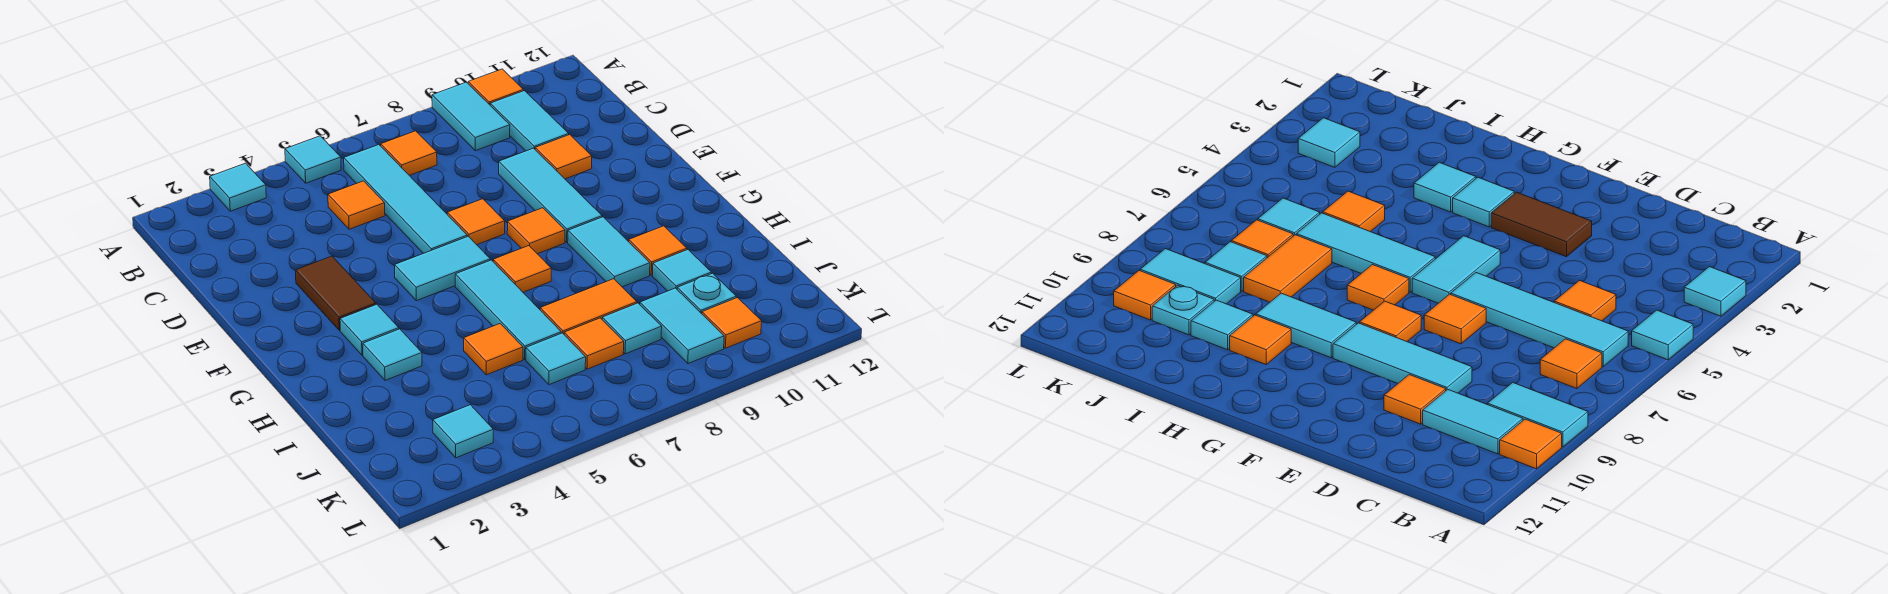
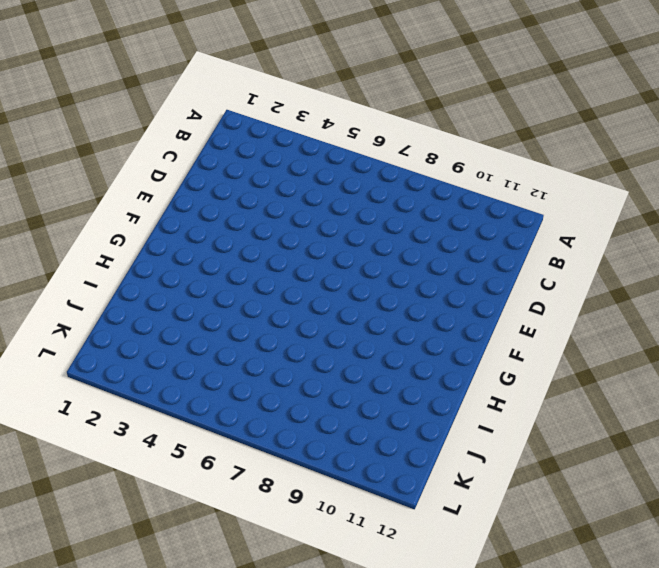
none -> cyan 1x1 tile [210,163,266,211]
none -> cyan 1x1 tile [285,136,341,183]
none -> cyan 1x2 tile [432,82,510,151]
none -> orange 1x1 tile [468,69,523,105]

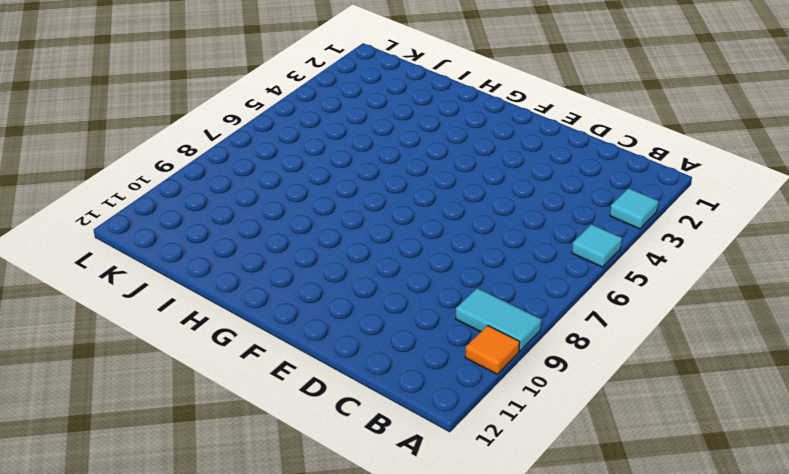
none -> cyan 1x4 tile [344,144,467,253]
none -> orange 1x1 tile [381,131,437,175]
none -> cyan 1x2 tile [490,91,569,151]
none -> orange 1x1 tile [328,181,385,229]

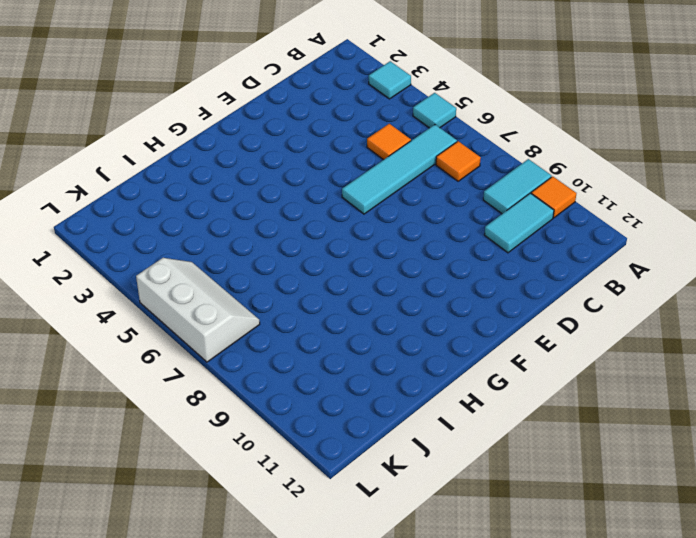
white 2x3 slope [136,258,260,362] -> none
none -> cyan 1x3 tile [499,148,602,242]
none -> orange 1x1 tile [535,135,592,179]
none -> brown 1x2 tile [296,256,376,330]
none -> orange 1x1 tile [447,199,505,245]

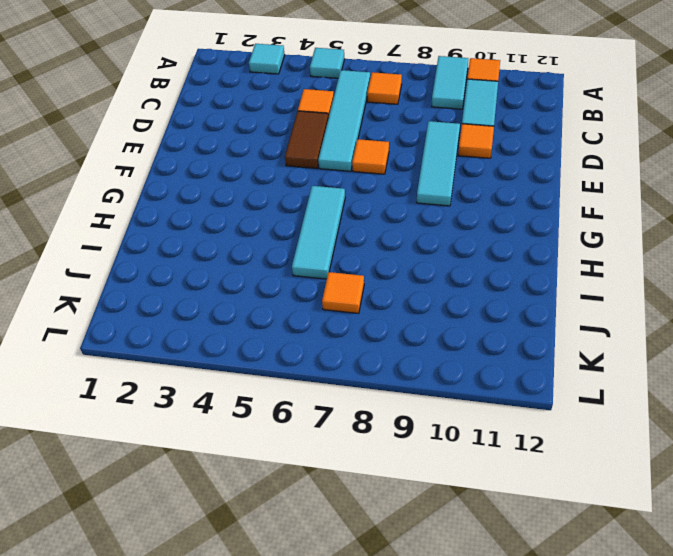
brown 1x2 tile [285,111,328,168] -> brown 1x2 tile moved to [296,256,376,330]
none -> cyan 1x2 tile [395,236,490,301]
none -> orange 1x1 tile [507,208,565,254]
none -> cyan 1x1 tile [340,304,399,355]
none -> orange 1x1 tile [493,246,551,292]

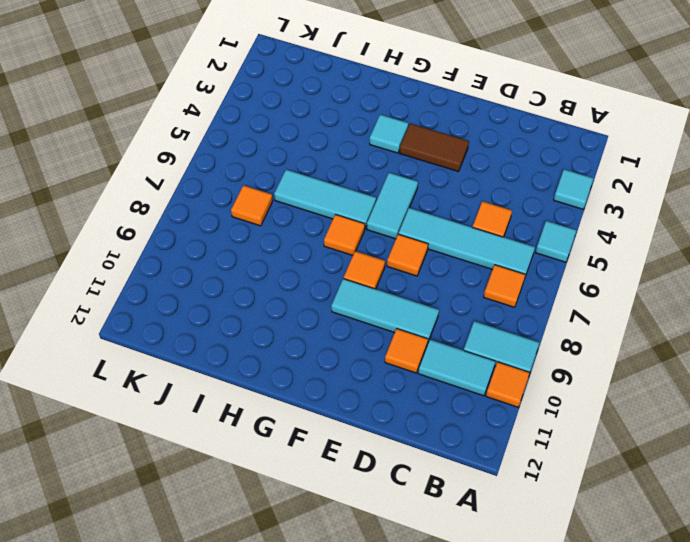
none -> cyan 1x2 tile [568,217,650,287]
none -> cyan 1x1 tile [363,329,422,380]
none -> orange 1x1 tile [629,226,687,275]
none -> orange 1x1 tile [464,324,523,375]

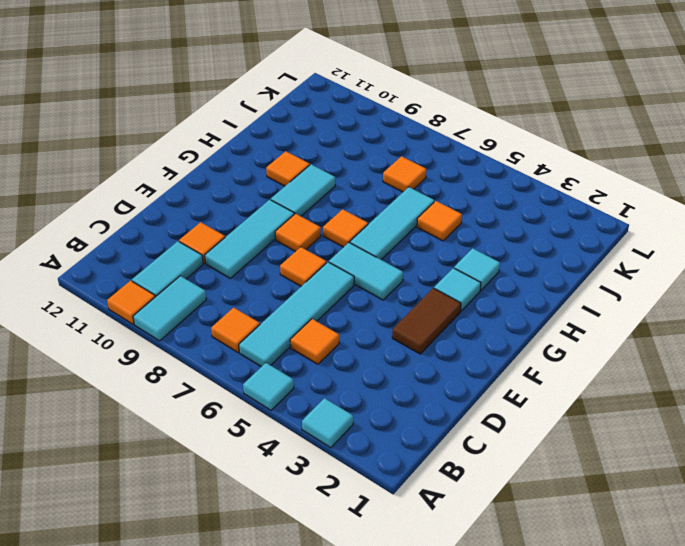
none -> orange 1x2 tile [540,279,637,334]
none -> cyan 1x1 tile [652,250,711,291]
none -> cyan 1x1 tile [526,333,586,385]
none -> cyan 1x1 tile [602,303,662,354]

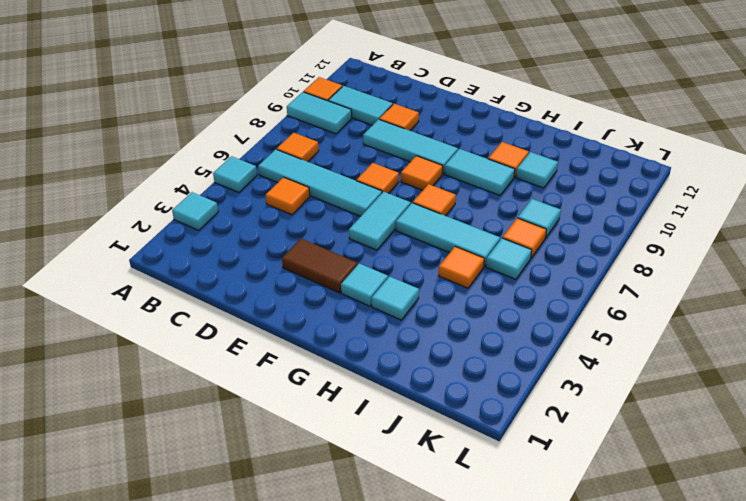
none -> orange 1x2 tile [540,279,637,334]
none -> cyan 1x2 tile [640,288,724,364]
none -> cyan 1x1 plate [677,273,736,314]
none -> cyan 1x1 tile [433,405,493,458]

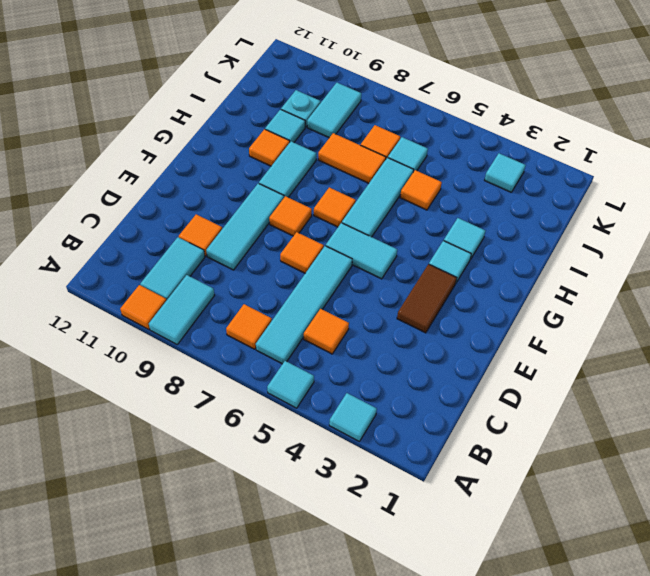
none -> cyan 1x1 tile [602,303,662,354]
none -> orange 1x1 tile [702,298,762,348]

